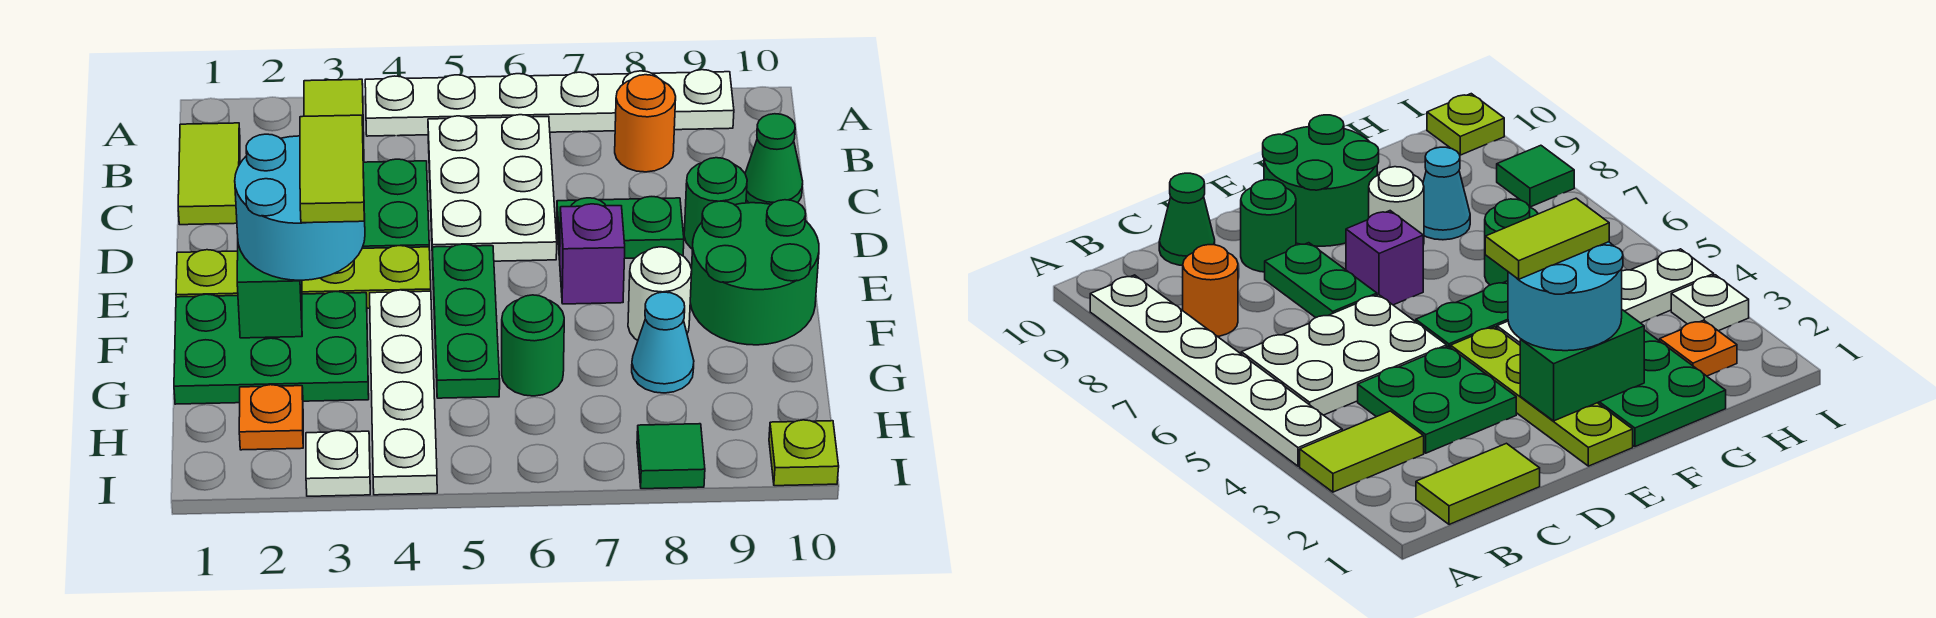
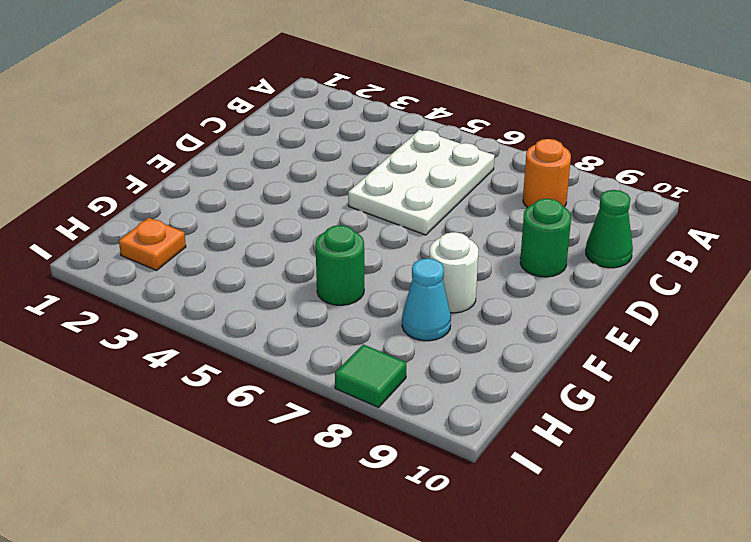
none -> lime 1x2 tile [304,79,364,162]
none -> white 1x6 plate [365,70,734,136]
none -> lime 1x2 tile [178,123,240,225]

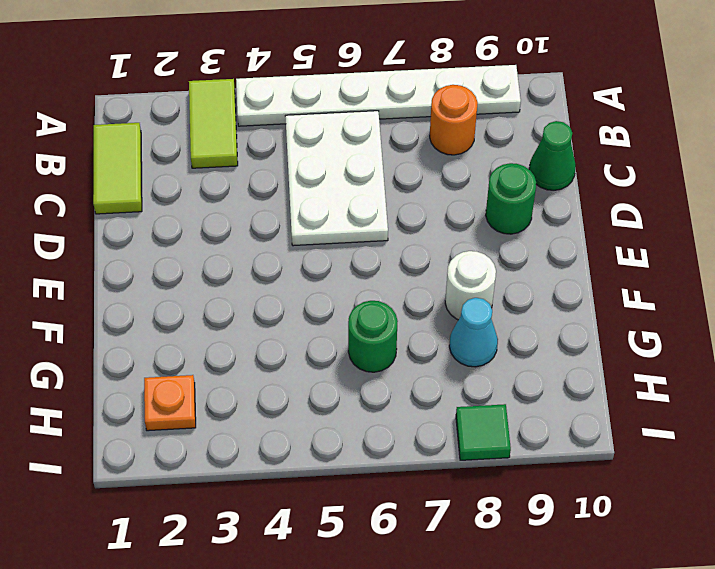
none -> green 2x2 plate [362,159,429,248]
none -> green 1x2 plate [557,197,684,260]
none -> lime 1x4 plate [176,246,431,308]

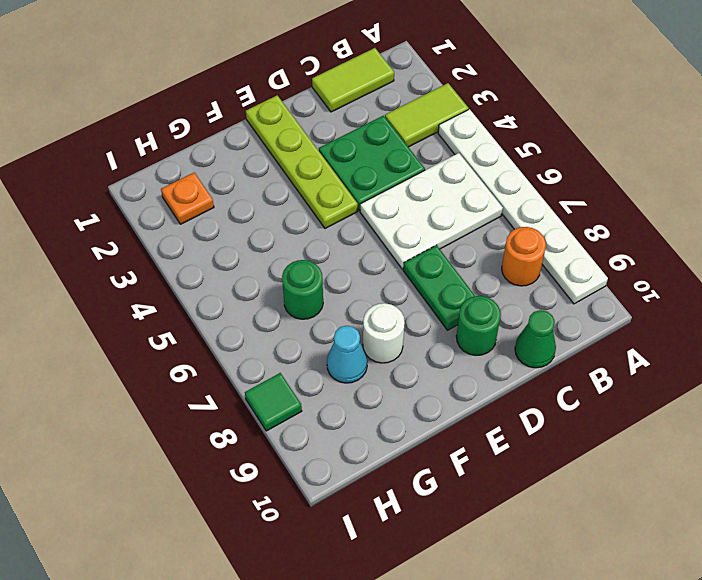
none -> green 1x3 plate [432,244,500,398]
none -> purple 1x1 brick [560,204,625,304]
none -> green 2x2 round brick [690,200,819,345]

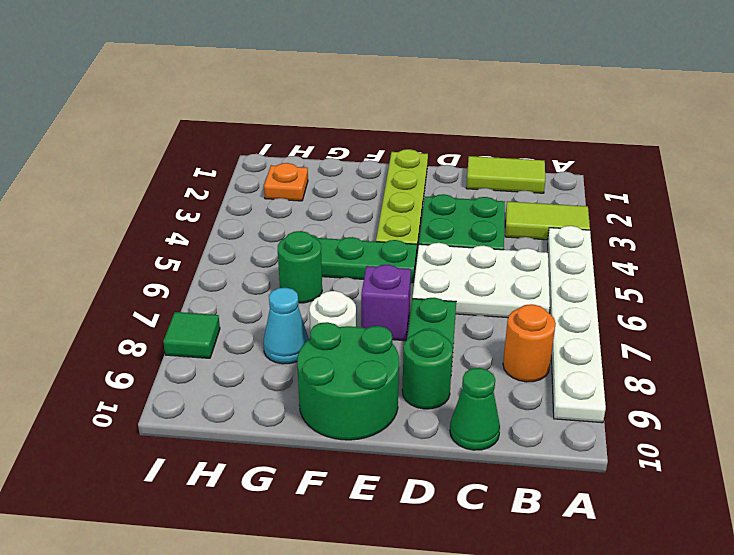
none -> green 2x3 plate [174,291,369,404]
none -> white 1x4 plate [370,290,437,495]
none -> white 1x1 plate [306,431,370,496]

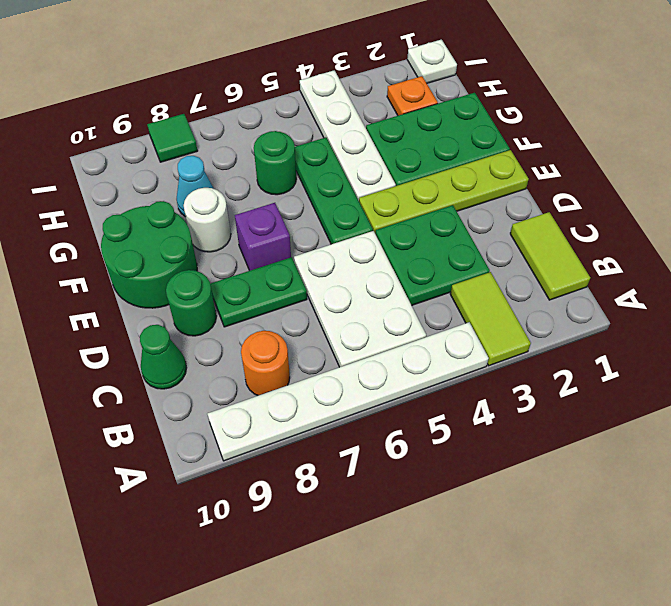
white 1x1 plate [407,40,457,83] -> white 1x1 plate moved to [306,431,370,496]
none -> lime 1x1 plate [769,420,839,486]
none -> green 1x2 brick [237,245,302,338]
none -> cyan 2x2 round brick [235,134,365,280]

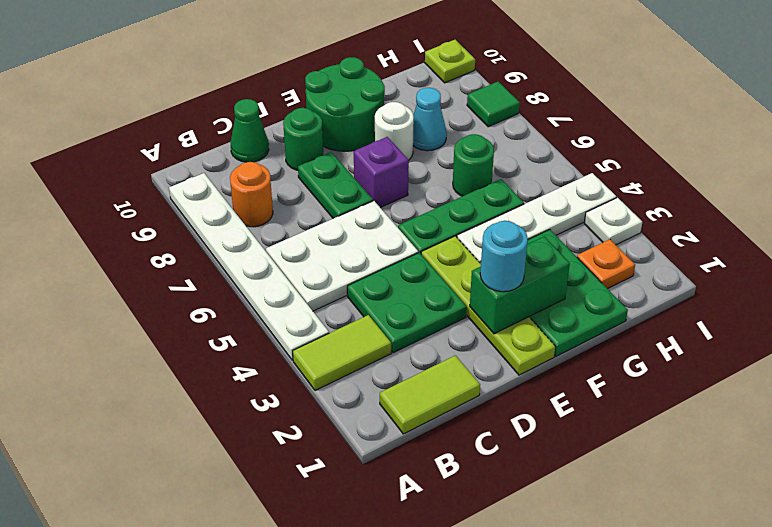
cyan 1x1 round brick [480,221,528,292] -> cyan 2x2 round brick [235,134,365,280]
none -> lime 1x2 tile [300,115,364,223]

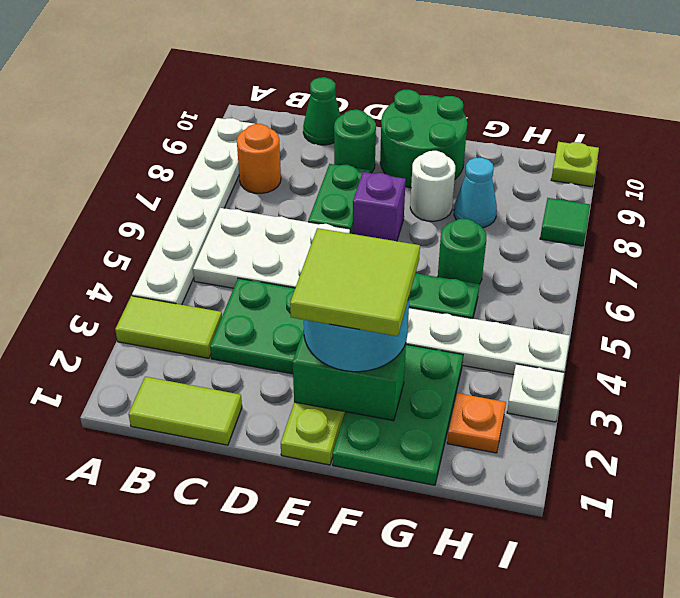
lime 2x2 tile [290,228,420,336] -> lime 1x2 tile [300,115,364,223]

